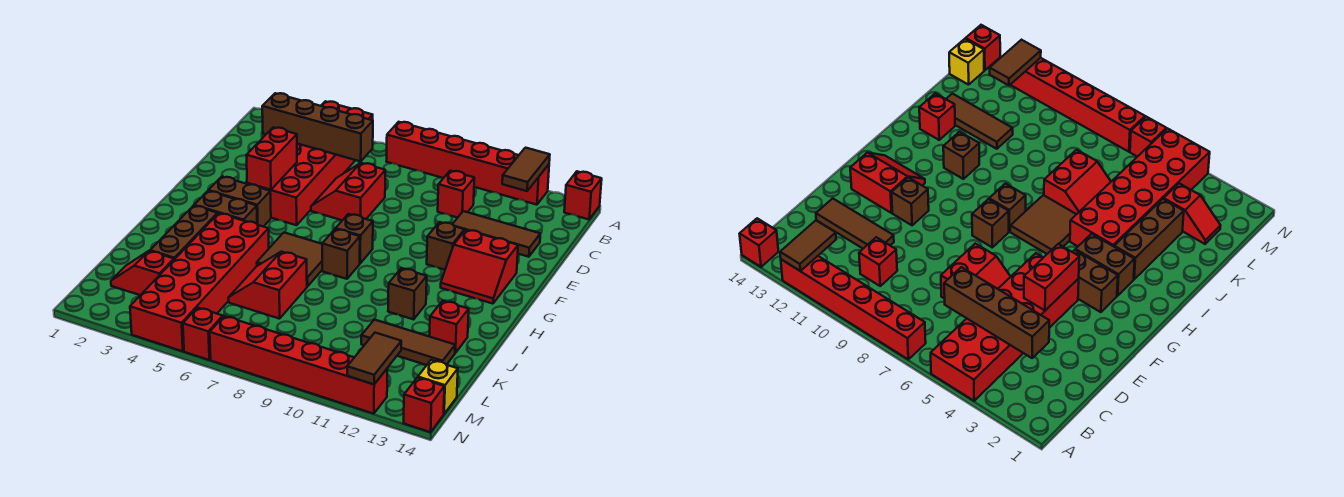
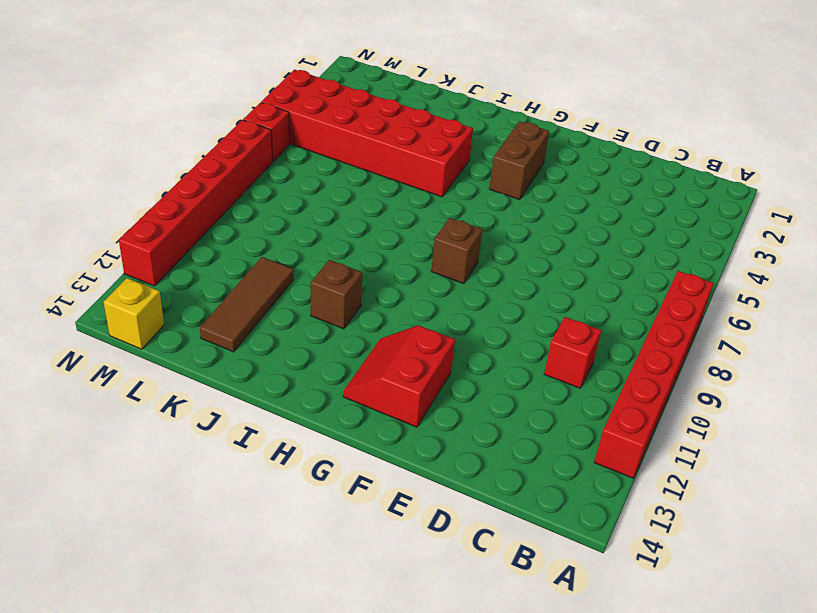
none -> red 2x6 brick [247,101,373,225]
none -> red 1x1 brick [564,171,602,219]
none -> red 2x2 slope [311,163,385,220]

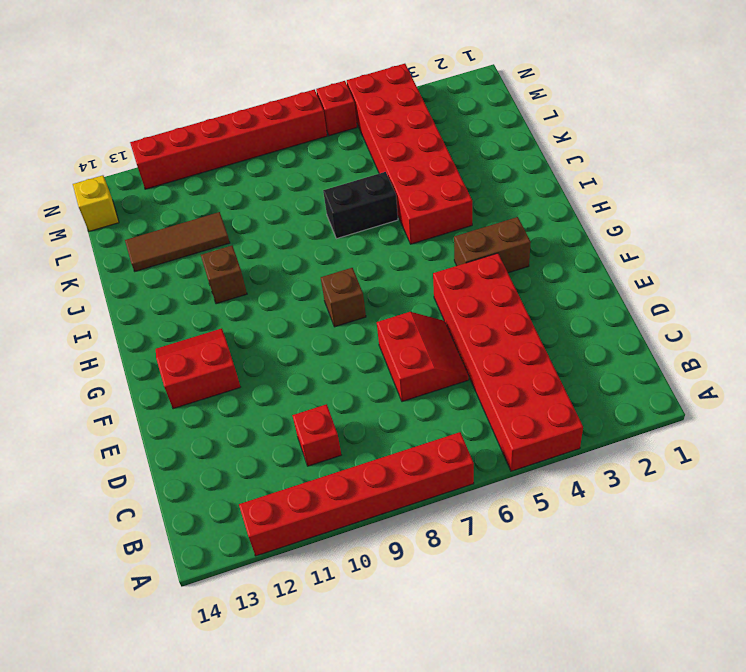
black 1x2 brick [323,172,398,239] -> red 2x2 slope [228,252,307,319]
none -> red 1x1 brick [564,171,602,219]
none -> brown 1x3 tile [452,211,540,257]
none -> brown 1x1 brick [427,222,464,270]

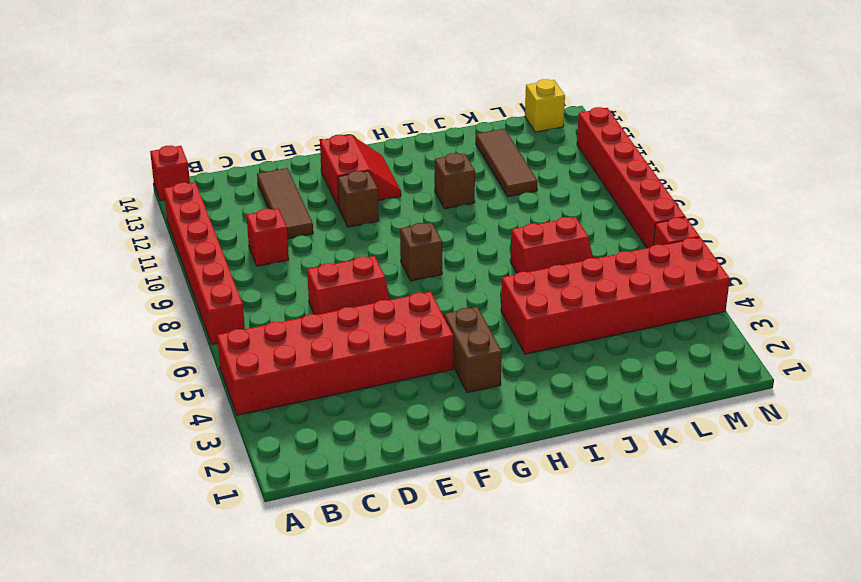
none -> brown 1x2 brick [194,191,257,224]
none -> brown 2x2 tile [257,232,322,287]
none -> brown 1x1 brick [322,229,360,279]

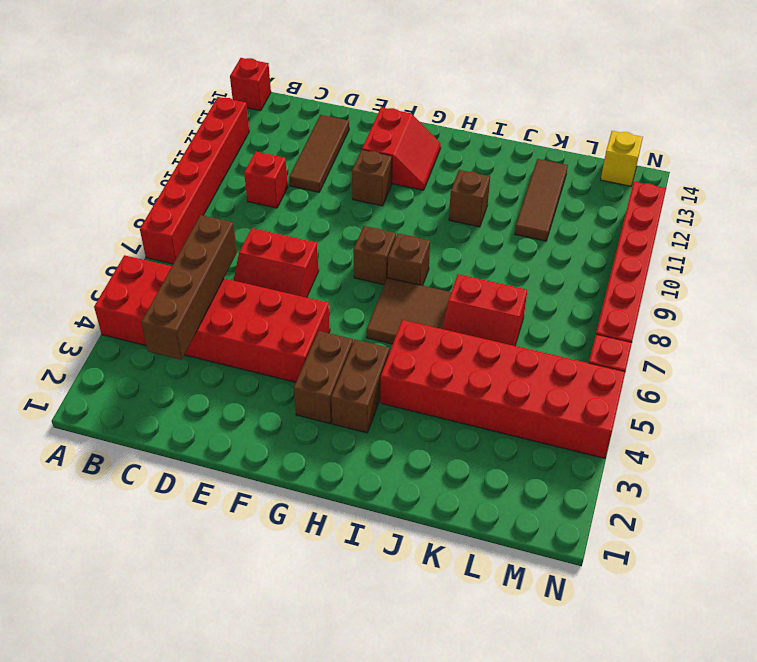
none -> brown 1x3 brick [150,206,217,260]
none -> red 1x1 brick [429,301,469,353]
none -> red 1x2 slope [111,251,174,295]

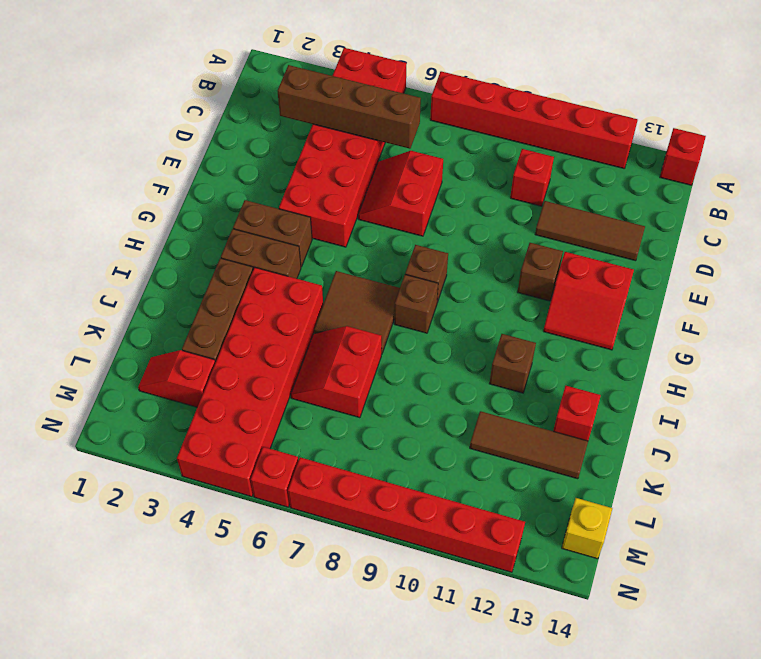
none -> red 1x1 brick [404,378,444,432]
none -> brown 1x2 tile [502,148,550,191]
none -> red 1x2 brick [247,127,297,190]

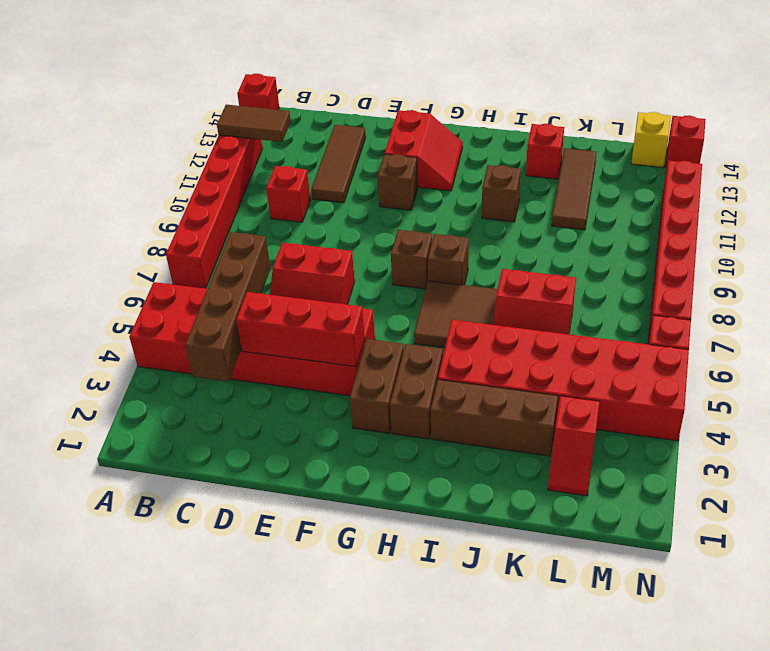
red 1x3 brick [236,292,365,367] -> red 1x2 brick [247,127,297,190]
none -> brown 1x2 tile [347,333,401,384]

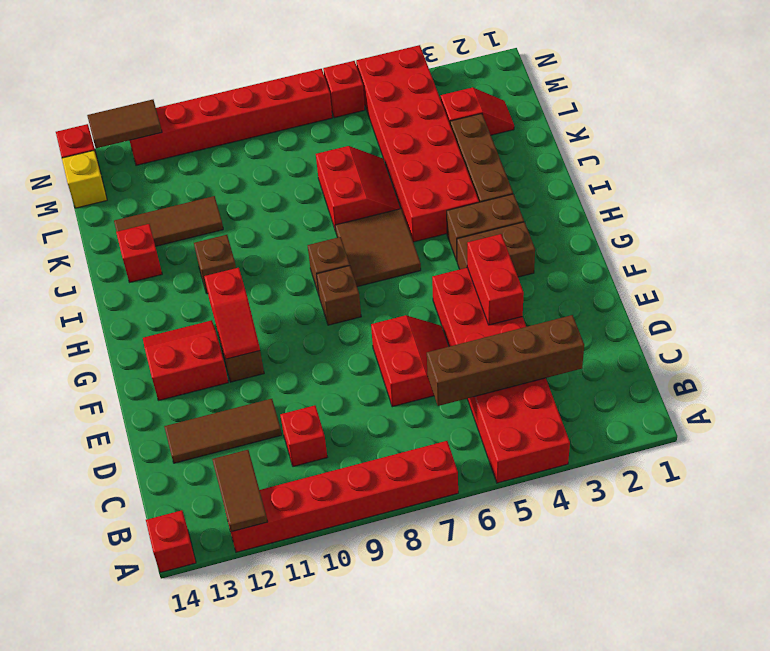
red 1x2 slope [204,268,260,359] -> none
brown 1x2 tile [87,100,162,148] -> brown 1x2 tile turned to [347,333,401,384]

